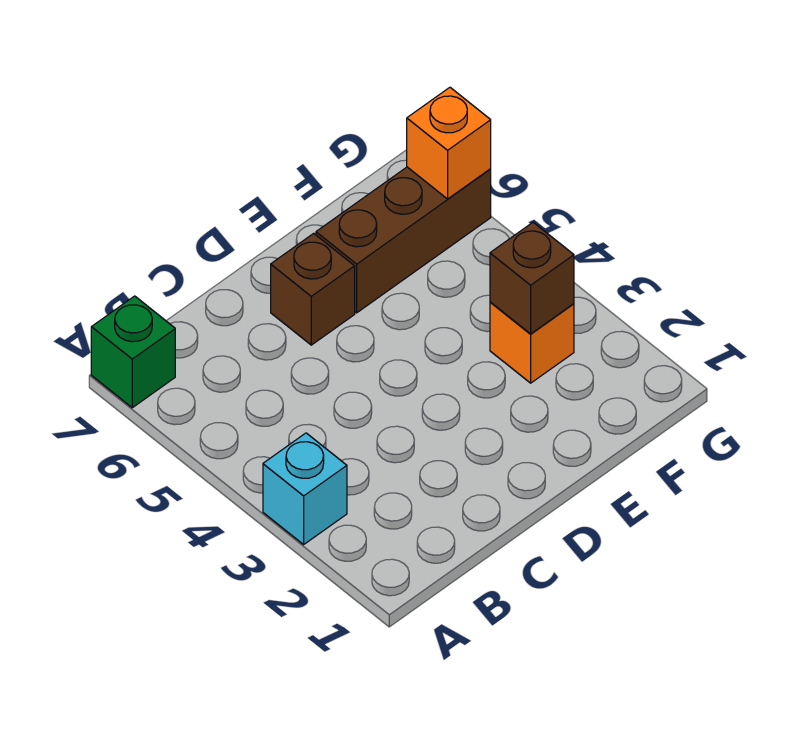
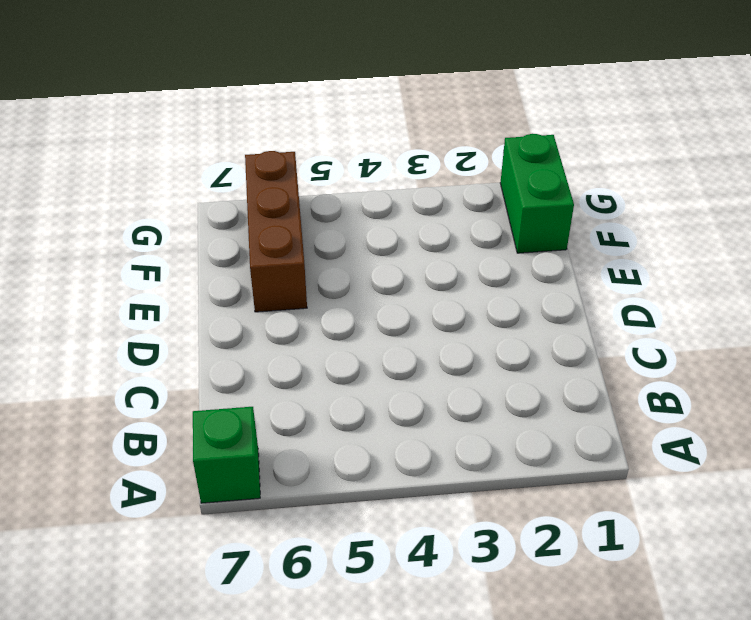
green 1x2 brick [500,134,574,253] -> none
none -> cyan 1x1 brick [263,433,347,544]
none -> brown 1x1 brick [271,233,355,345]

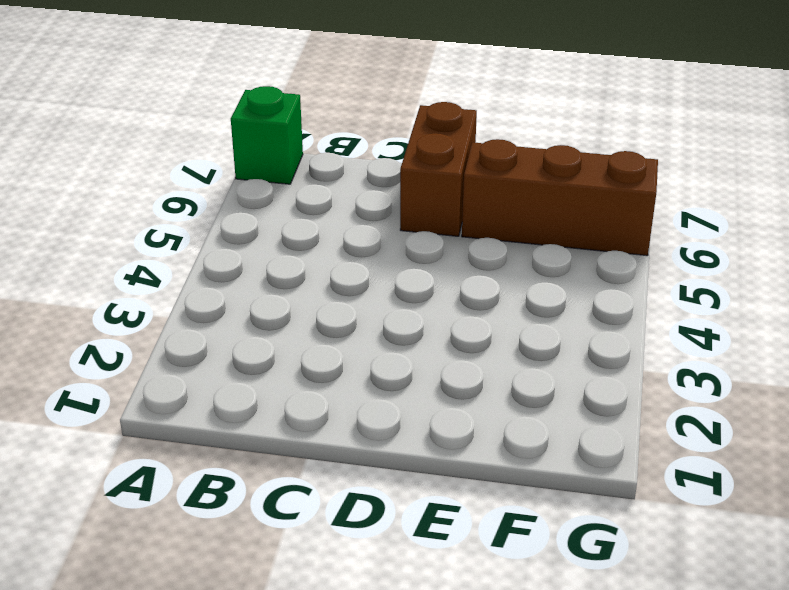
brown 1x2 brick [400,102,477,236] -> brown 1x1 brick [271,233,355,345]
none -> cyan 1x1 brick [263,433,347,544]
none -> orange 1x1 brick [490,302,574,383]

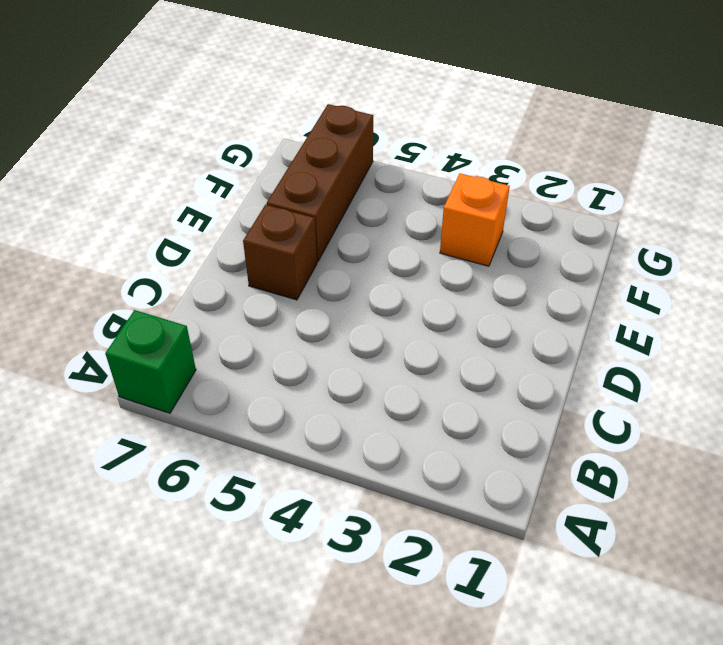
none -> cyan 1x1 brick [263,433,347,544]
none -> brown 1x1 brick [490,222,574,334]

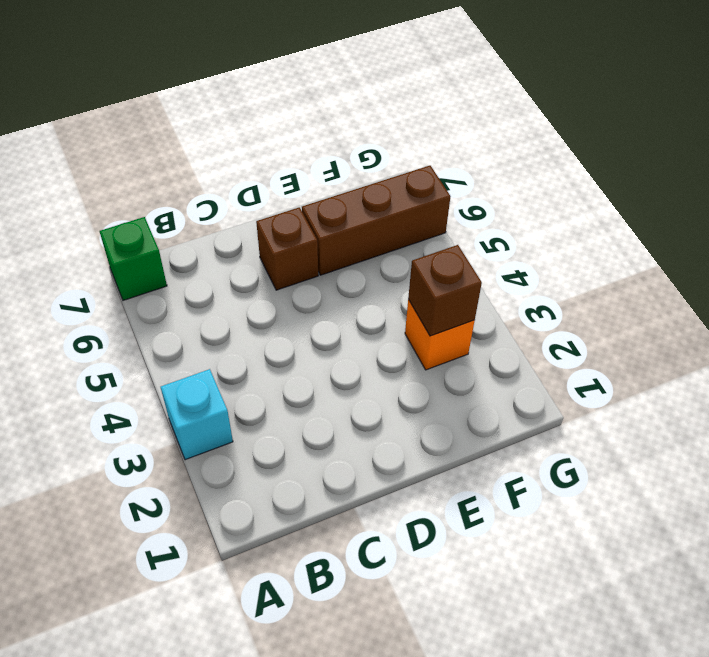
none -> orange 1x1 brick [407,87,491,199]

